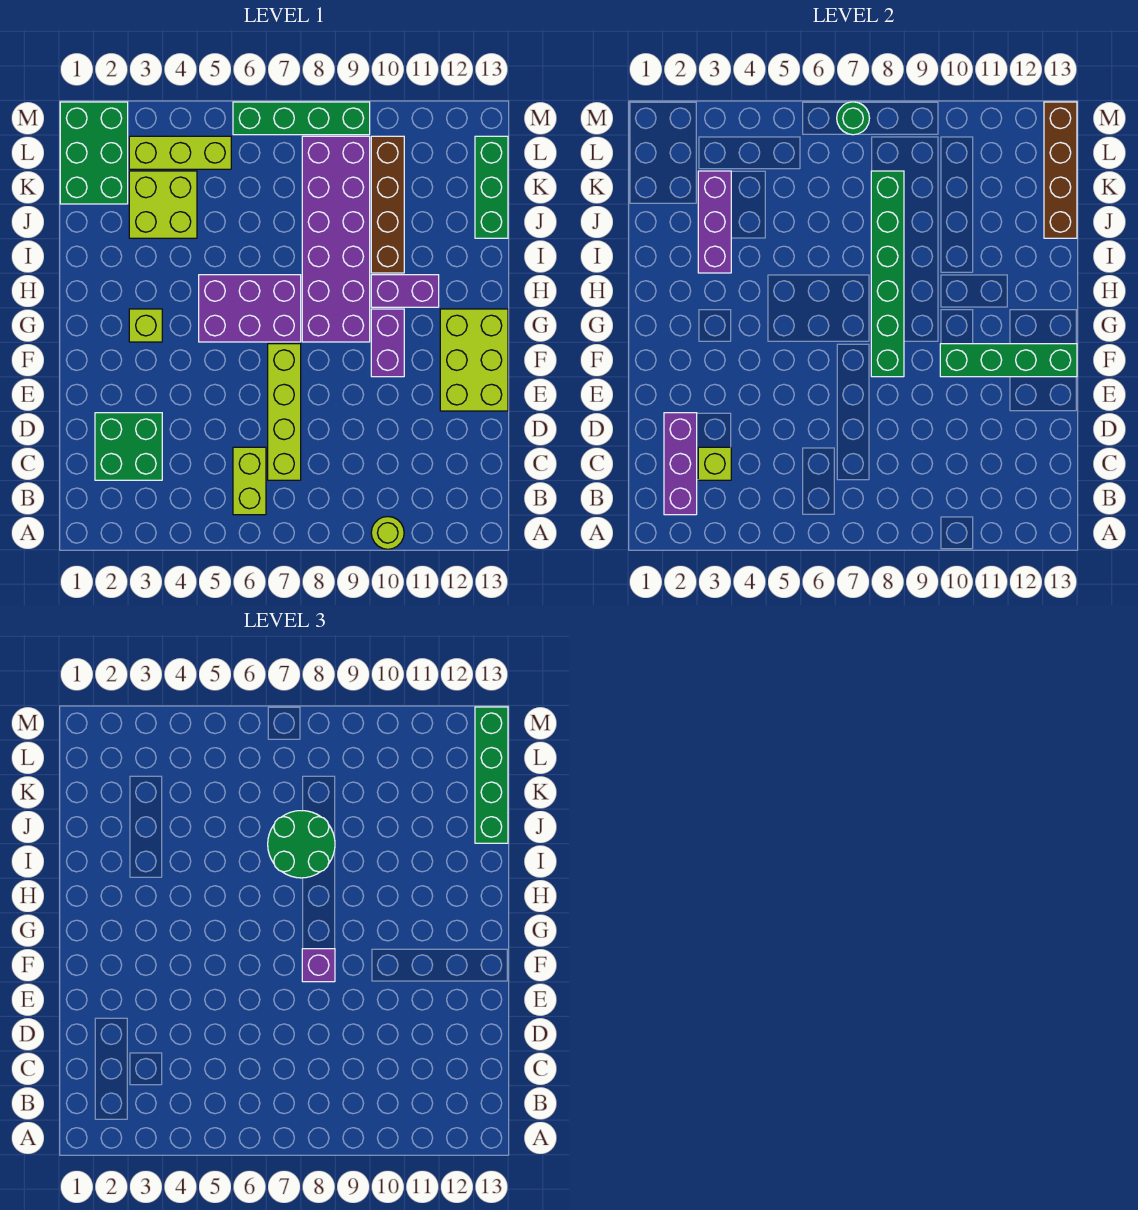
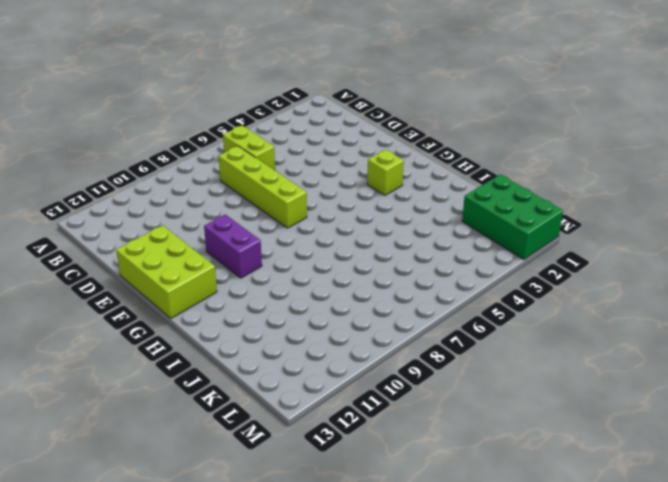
none -> lime 1x1 round brick [371,517,404,549]
none -> green 2x2 brick [95,413,162,480]
none -> purple 2x3 brick [199,275,301,342]

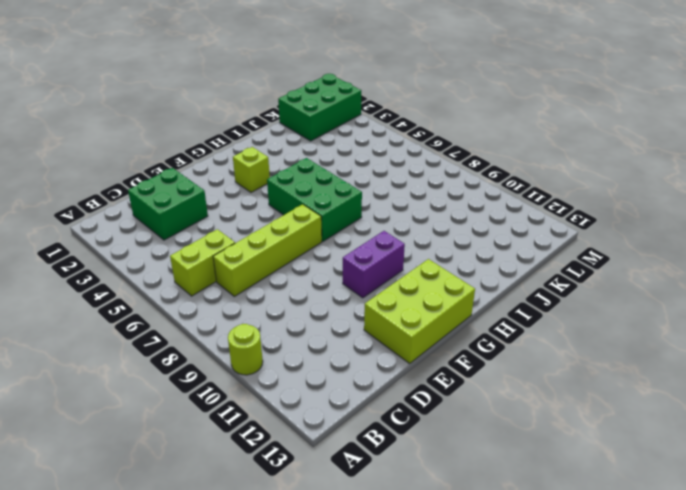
green 2x3 brick [267,158,362,241] -> purple 2x3 brick [199,275,301,342]
none -> purple 2x6 brick [302,136,370,342]
none -> purple 1x2 brick [371,275,439,307]
none -> brown 1x4 brick [371,136,404,273]

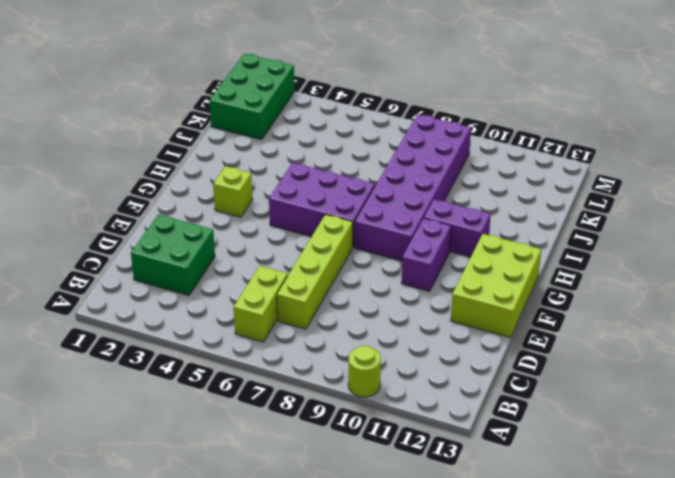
none -> brown 1x4 brick [371,136,404,273]
none -> lime 2x2 brick [129,171,197,238]
none -> green 1x3 brick [475,136,508,238]

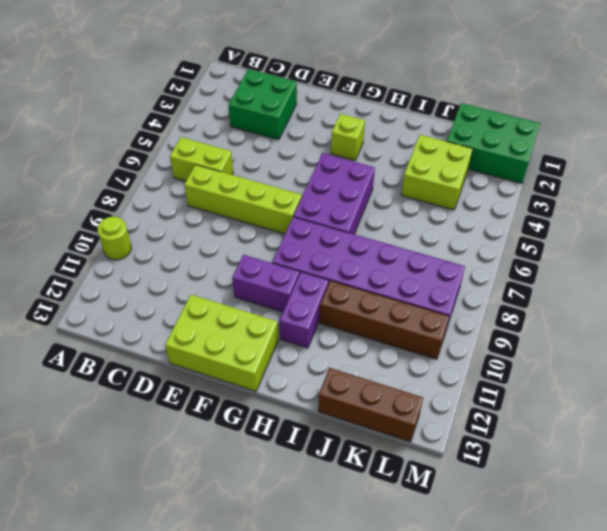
brown 1x3 brick [318,368,423,442] -> green 1x3 brick [475,136,508,238]
none -> lime 1x3 brick [129,136,231,169]
none -> green 1x4 brick [233,102,370,135]
none -> purple 1x3 brick [664,413,697,515]

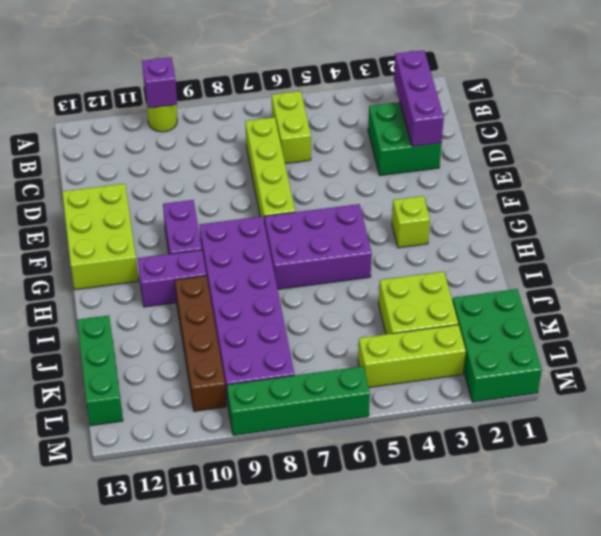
purple 1x1 brick [142,57,177,108] -> purple 1x1 brick moved to [302,949,335,982]
none -> lime 1x1 brick [698,447,731,480]
none -> green 1x6 brick [871,171,904,377]
none -> green 1x4 brick [940,344,1077,377]

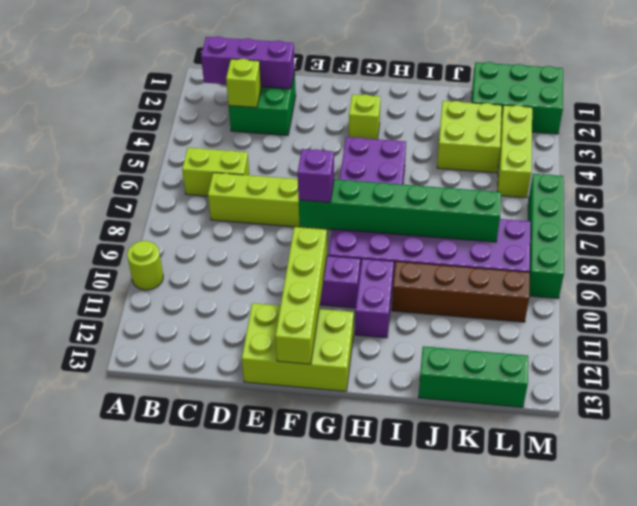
lime 1x4 brick [275,227,327,364] -> green 1x4 brick [940,344,1077,377]
none -> purple 1x3 brick [698,171,731,273]
none -> brown 1x4 brick [1044,102,1077,238]
none -> green 1x1 round brick [837,102,870,135]

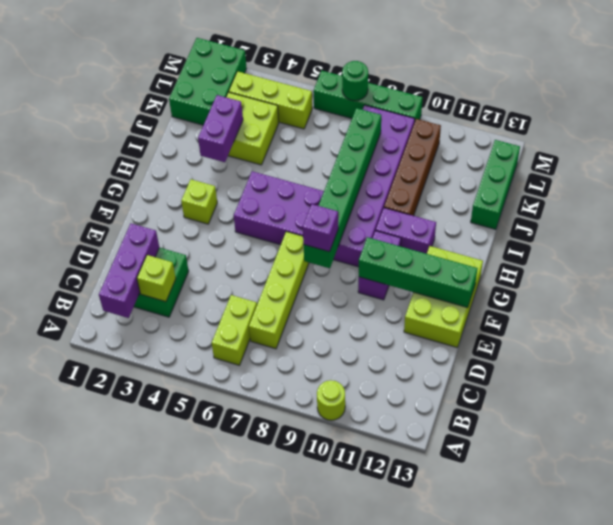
purple 1x2 brick [198,95,243,162] -> purple 1x3 brick [698,171,731,273]
none -> brown 1x4 brick [1044,102,1077,238]
none -> green 2x2 round brick [268,811,335,878]
none -> green 1x4 brick [475,707,508,843]

